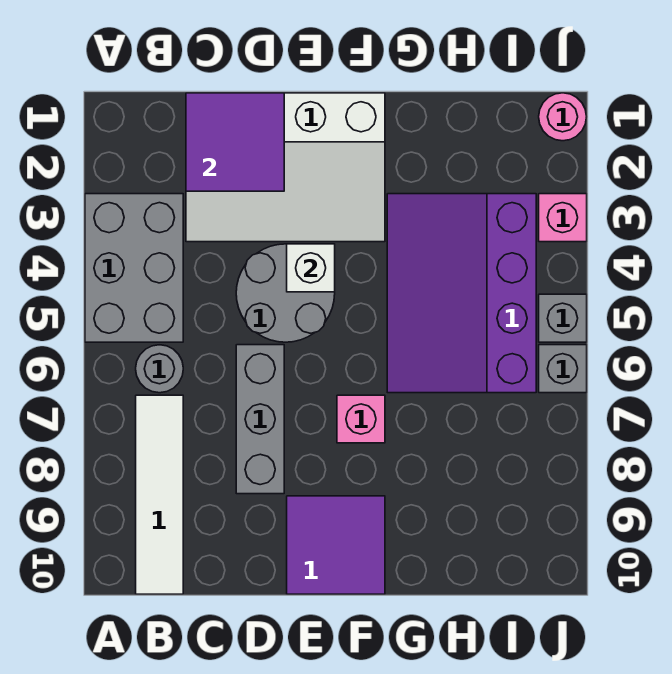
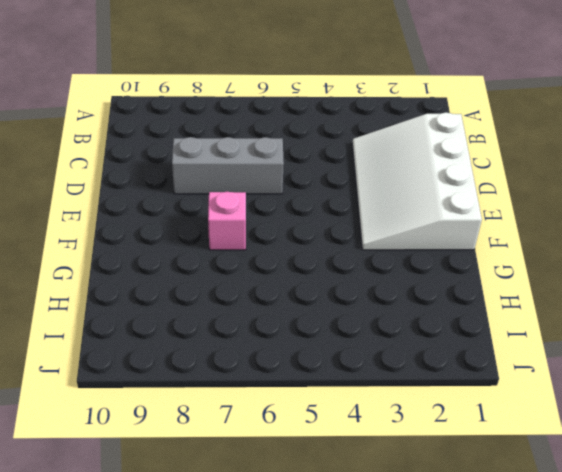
none -> grey 2x3 brick [85,194,183,342]
none -> grey 1x1 round brick [136,345,183,393]
none -> white 1x4 tile [136,395,183,594]

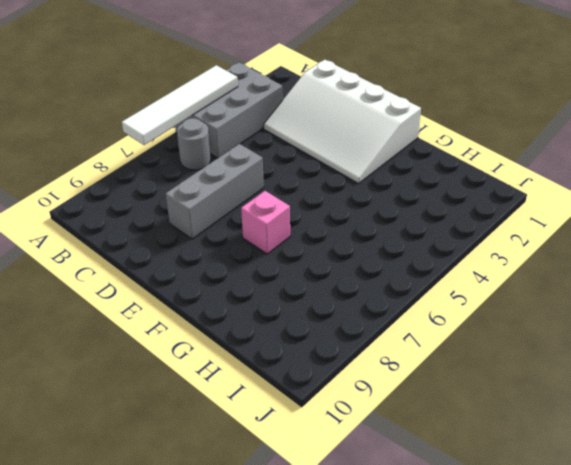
white 1x4 tile [122,65,238,145] -> white 1x4 tile moved to [136,395,183,594]
none -> grey 2x2 round brick [236,244,335,342]
none -> purple 2x2 tile [287,496,385,594]
none -> purple 3x4 slope [387,194,536,393]

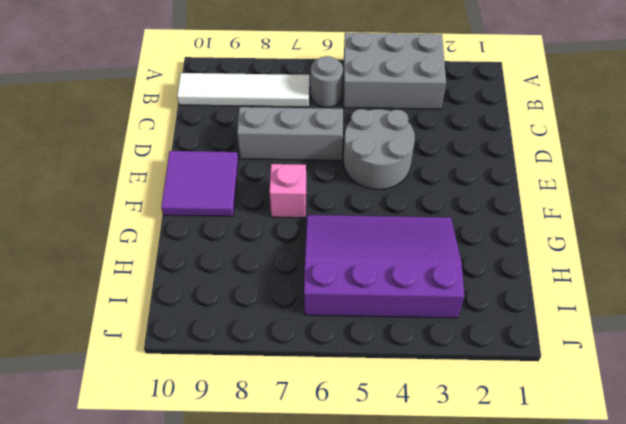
none -> white 3x4 slope [186,93,385,242]
none -> pink 1x1 round brick [539,93,587,141]
none -> pink 1x1 brick [539,194,587,242]

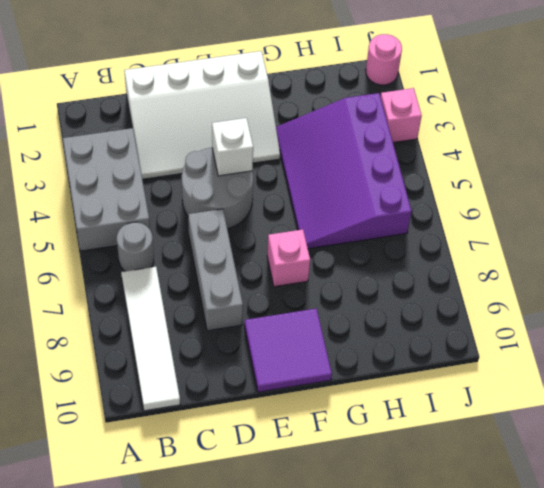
none -> grey 1x1 brick [539,294,587,342]
none -> grey 1x1 brick [539,345,587,393]
none -> purple 2x2 tile [186,93,284,191]

